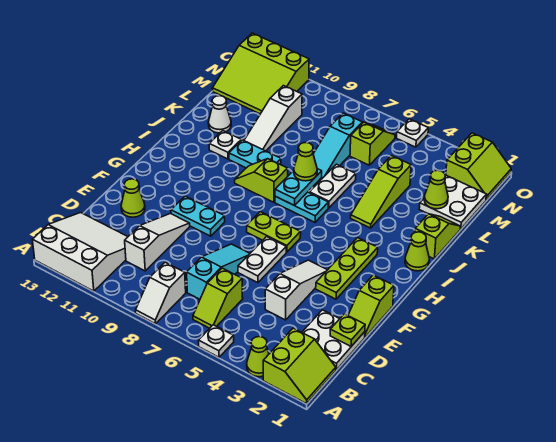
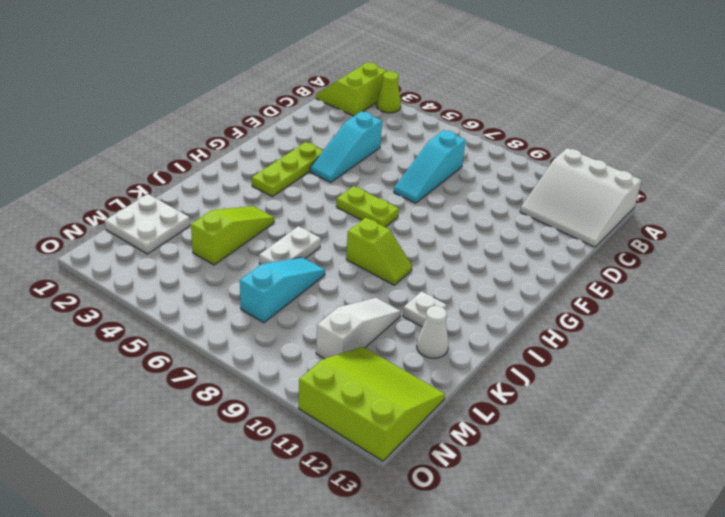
cyan 1x3 slope [310,111,382,182] -> white 1x3 slope [265,260,327,320]
none -> white 1x1 plate [199,325,234,357]
none -> white 1x2 slope [136,262,186,324]
none -> lime 1x2 slope [193,268,243,328]
none -> white 2x2 plate [302,310,365,370]

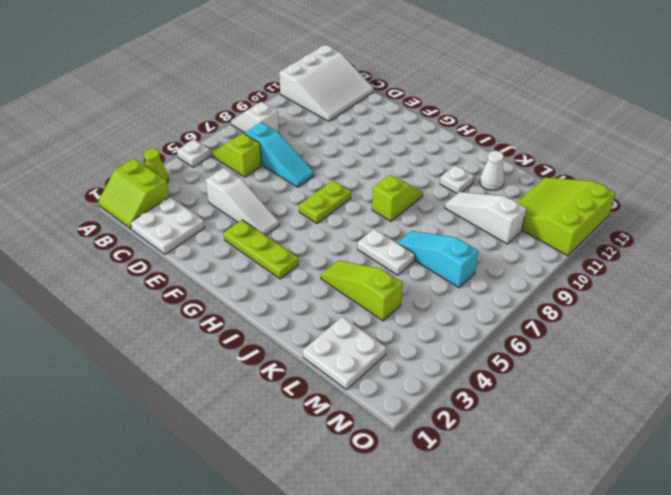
none -> white 1x3 slope [125,214,190,271]
none -> lime 1x2 slope [348,275,394,337]
none -> white 1x2 plate [238,237,286,283]
none -> lime 1x1 cone [121,179,145,217]

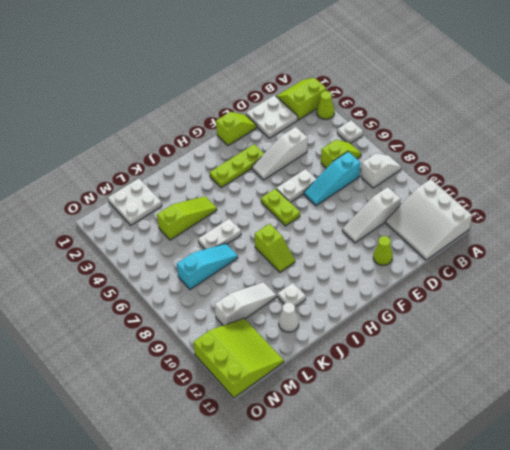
none -> cyan 1x2 plate [171,196,225,236]
none -> lime 1x1 cone [405,232,429,271]
none -> cyan 1x2 plate [275,192,328,222]
none -> lime 1x2 slope [415,214,460,259]

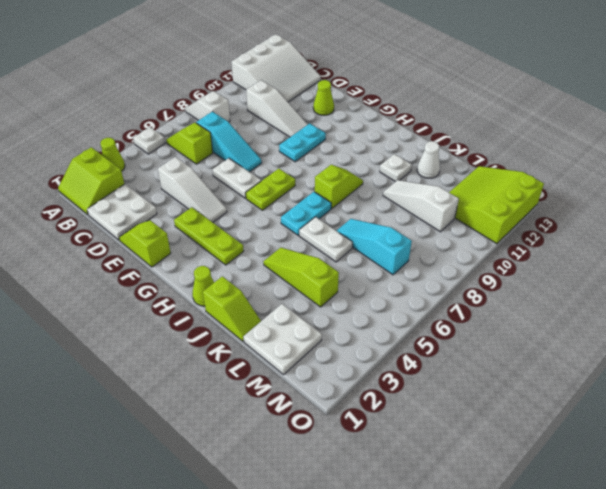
none -> cyan 1x2 plate [229,140,281,168]
none -> lime 1x2 slope [350,122,395,165]
none -> lime 2x2 slope [446,133,511,200]
none -> white 1x1 plate [397,119,428,147]

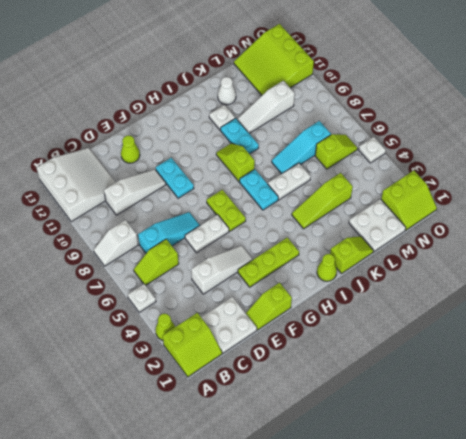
none -> lime 1x1 plate [330,314,365,346]
none -> cyan 1x2 plate [275,169,322,206]
none -> lime 1x1 cone [424,170,448,209]
none -> lime 1x1 cone [294,143,317,181]

